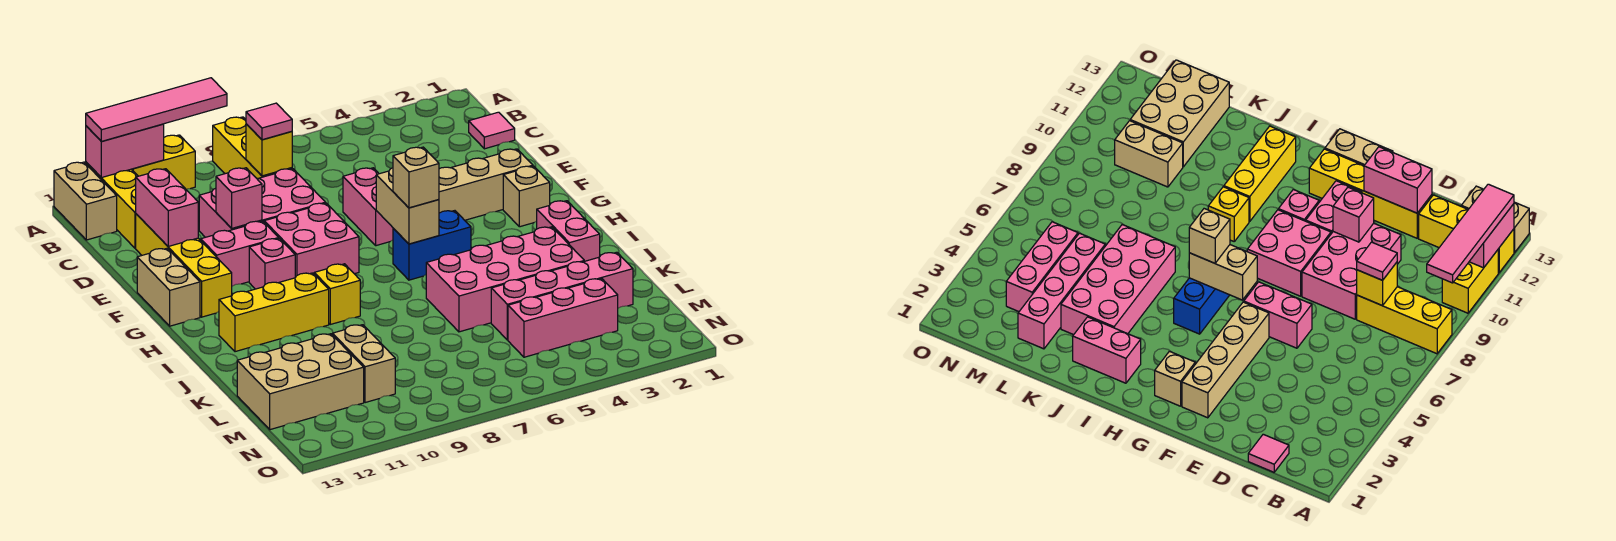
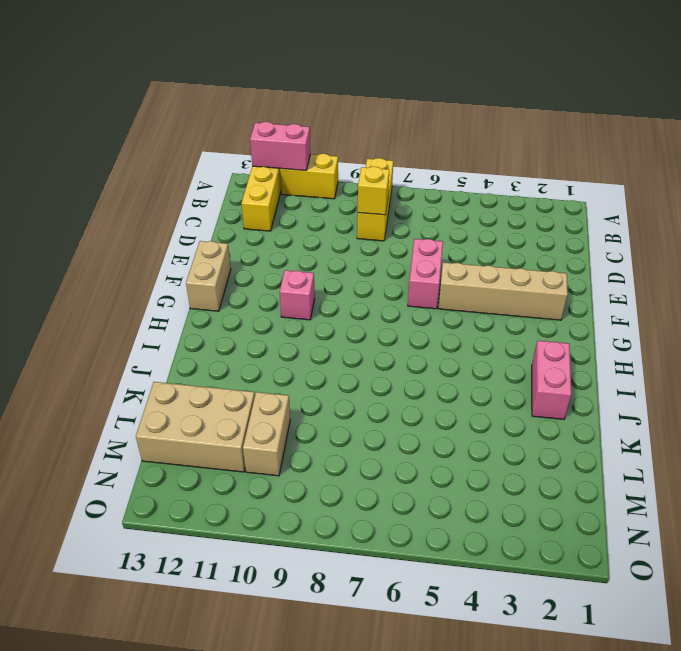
none -> tan 1x2 brick [54,162,117,240]
none -> pink 1x1 tile [469,112,515,149]
none -> pink 2x3 brick [199,169,326,237]
none -> yellow 1x4 brick [136,214,232,317]

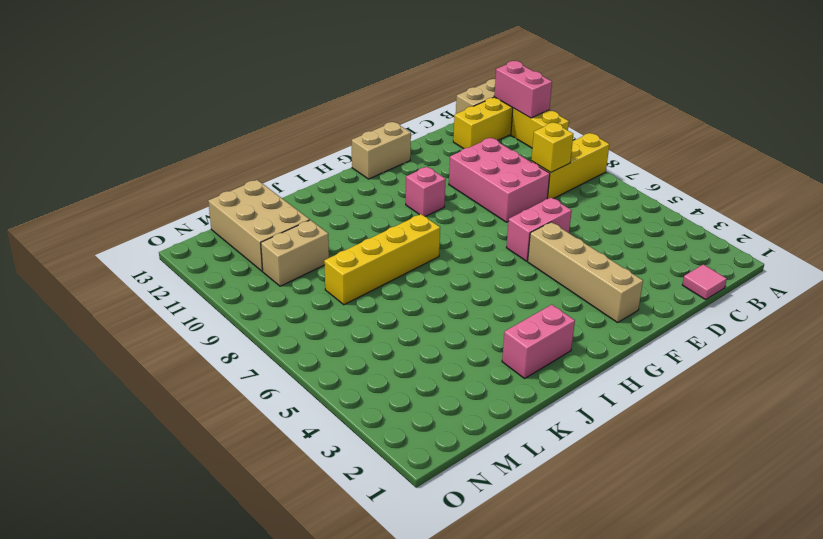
yellow 1x4 brick [324,214,440,305] -> yellow 1x4 brick moved to [136,214,232,317]
none -> pink 2x2 brick [264,203,359,277]
none -> pink 1x2 brick [201,221,279,286]
none -> tan 1x1 brick [503,166,550,227]
none -> blue 1x2 brick [393,211,471,280]

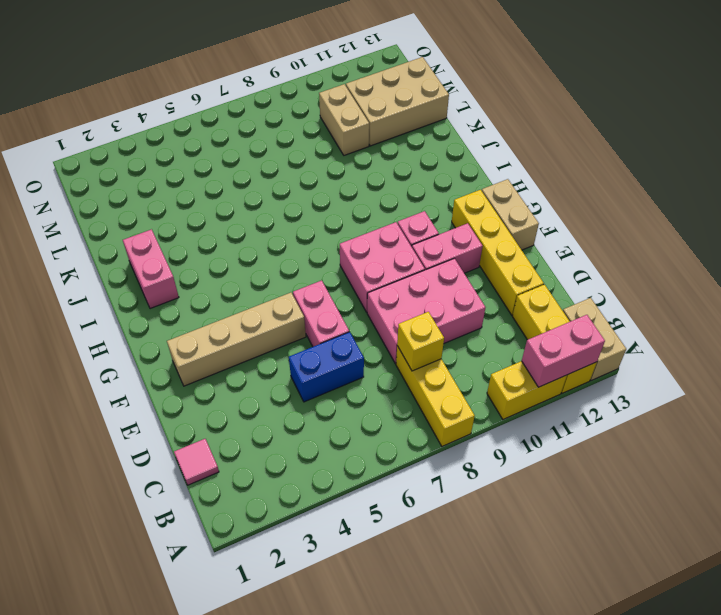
blue 1x2 brick [289,332,364,402] -> blue 1x2 brick moved to [393,211,471,280]
none -> tan 1x1 brick [503,166,550,227]
none -> yellow 1x1 brick [314,264,360,324]
none -> yellow 1x3 brick [219,273,329,352]
none -> pink 2x4 brick [426,227,584,332]

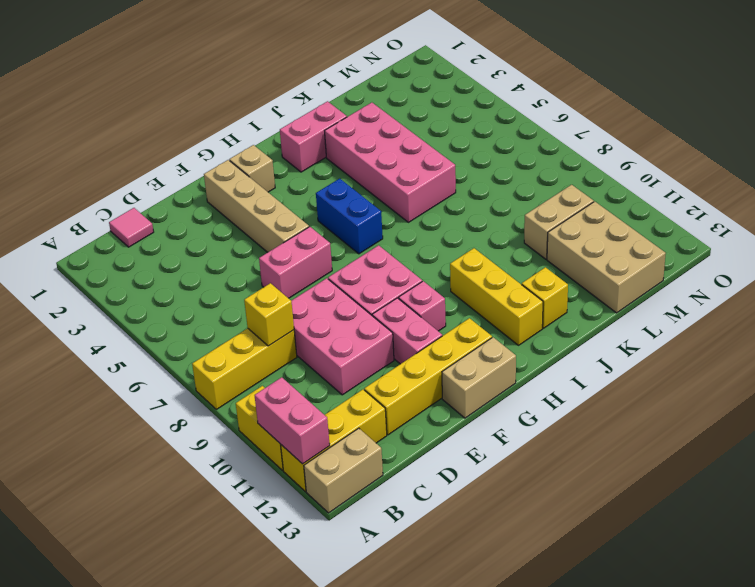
yellow 1x1 brick [522,267,568,328] -> yellow 1x1 brick moved to [314,264,360,324]
none -> pink 1x4 brick [491,252,633,340]
none -> pink 1x3 brick [508,279,618,357]
none -> pink 1x2 brick [136,169,198,246]
none -> pink 1x1 brick [216,168,262,228]

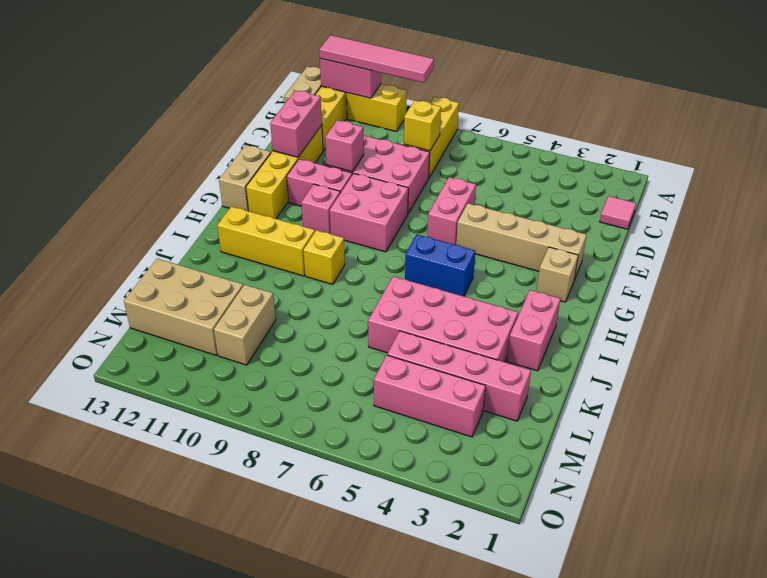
none -> tan 1x2 brick [376,168,439,244]
none -> pink 1x1 tile [246,103,292,140]
none -> tan 1x1 brick [393,147,439,208]

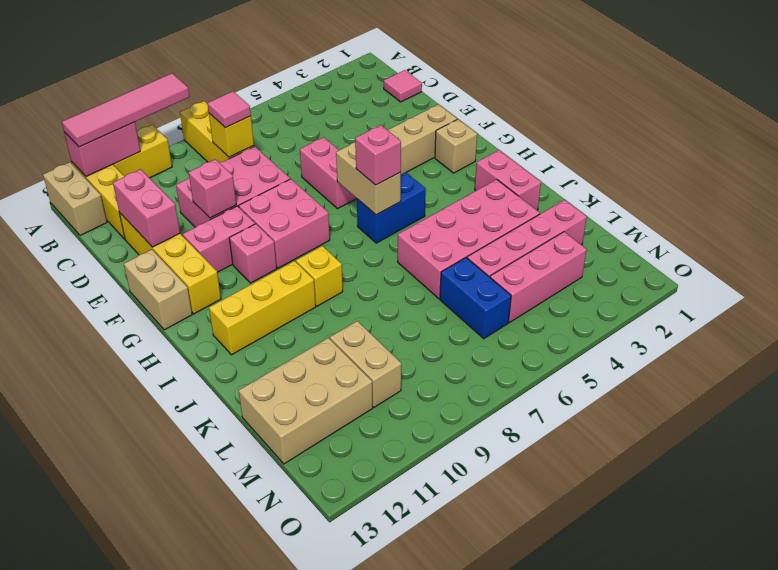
pink 1x1 brick [355,125,401,185] -> tan 1x1 brick [393,147,439,208]
blue 1x2 brick [440,258,511,339] -> none

